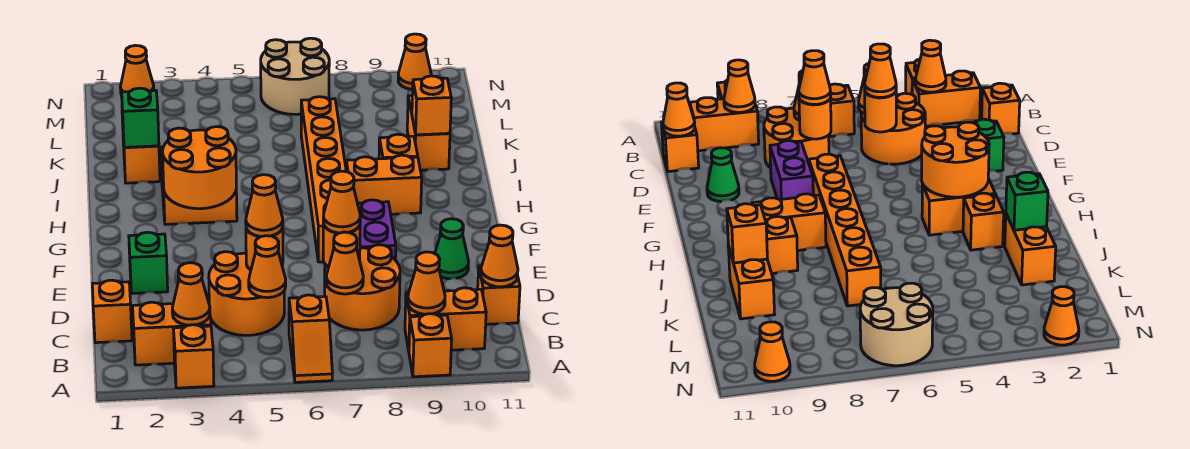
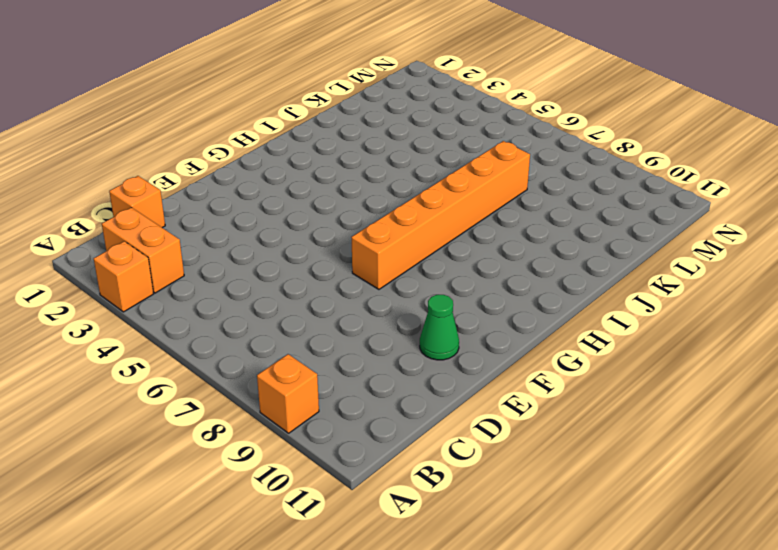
none -> orange 1x2 slope [289,295,332,382]
none -> orange 1x2 brick [405,288,486,350]
none -> orange 2x2 round brick [209,252,284,335]
none -> orange 2x2 round brick [325,245,400,330]

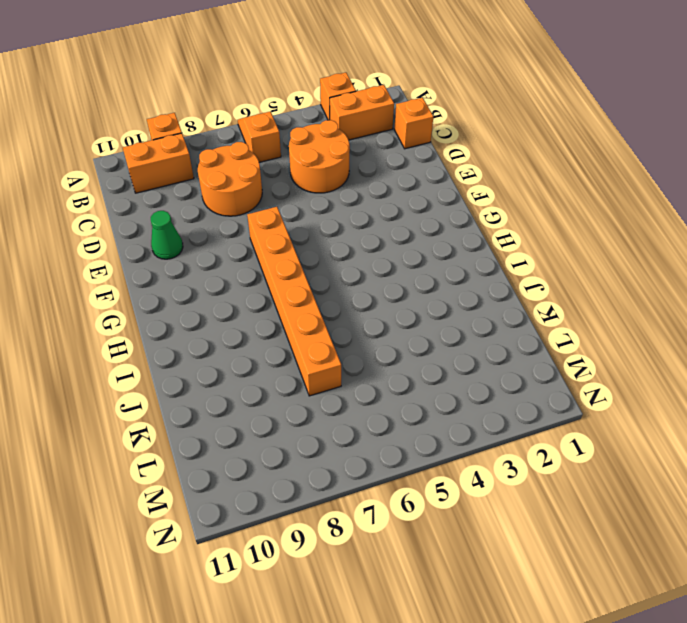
none -> orange 1x1 brick [478,266,520,324]
none -> green 1x1 brick [129,232,168,294]
none -> purple 1x2 brick [357,200,396,260]
none -> orange 1x2 brick [162,168,237,224]

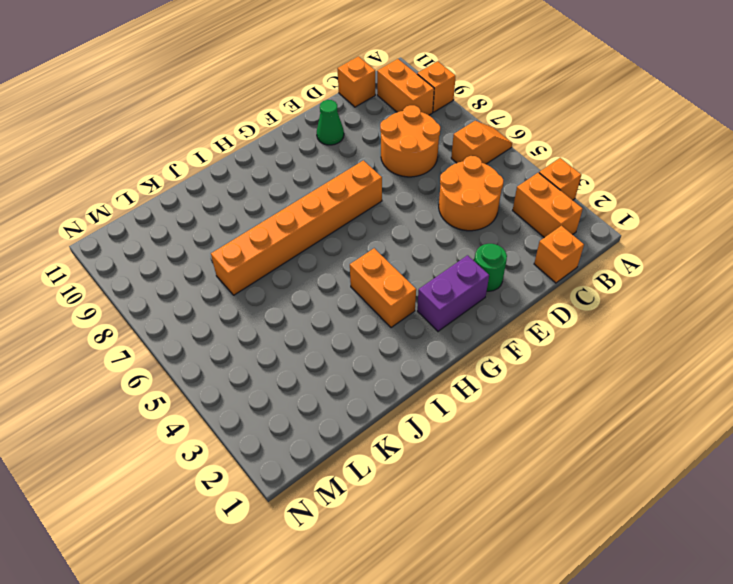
green 1x1 round brick [474,244,507,291] -> green 1x1 brick [129,232,168,294]
purple 1x2 brick [417,255,489,331] -> purple 1x2 brick moved to [357,200,396,260]
none -> orange 1x2 brick [346,155,422,214]
none -> orange 1x1 brick [963,193,1004,250]
none -> orange 1x1 brick [379,134,418,159]
none -> orange 1x2 brick [122,115,160,183]

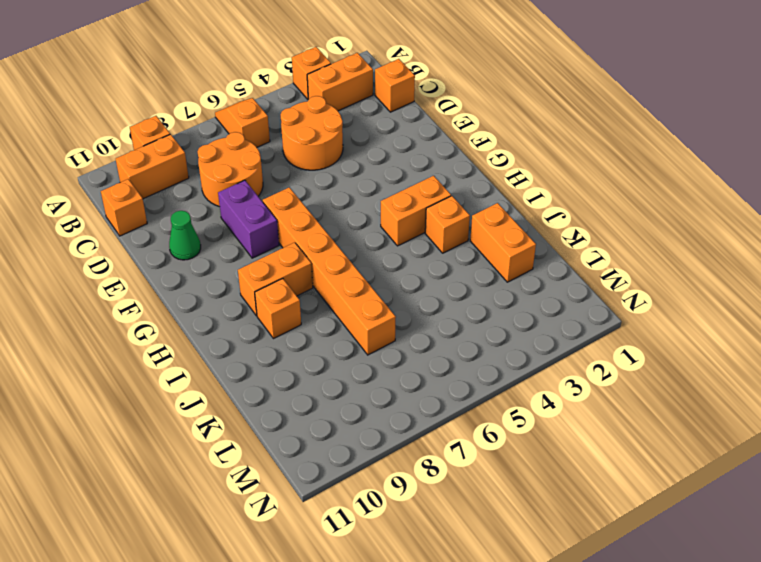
none -> green 1x1 brick [129,232,168,294]
none -> orange 1x2 brick [407,96,450,170]
none -> tan 2x2 round brick [261,38,329,114]
none -> orange 1x1 cone [120,45,154,95]

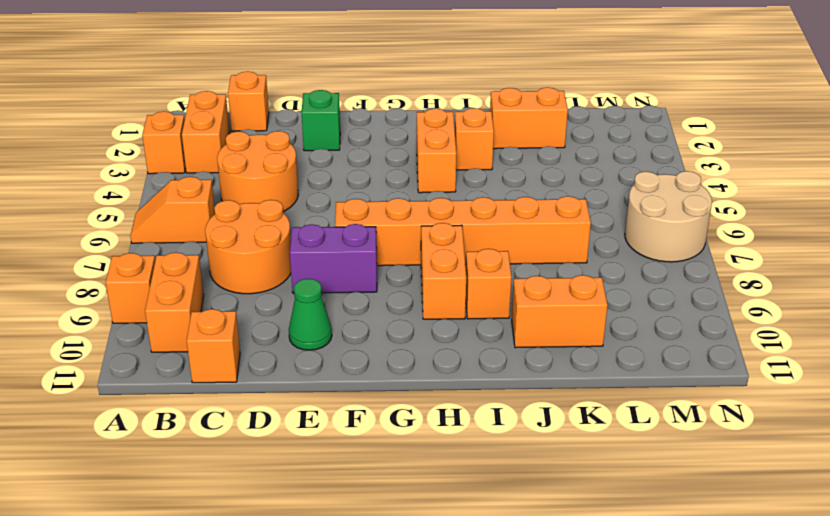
none -> orange 1x1 cone [120,45,154,95]
none -> orange 1x1 cone [398,34,431,89]
none -> orange 1x1 cone [172,263,210,325]
none -> orange 1x1 cone [408,252,445,314]

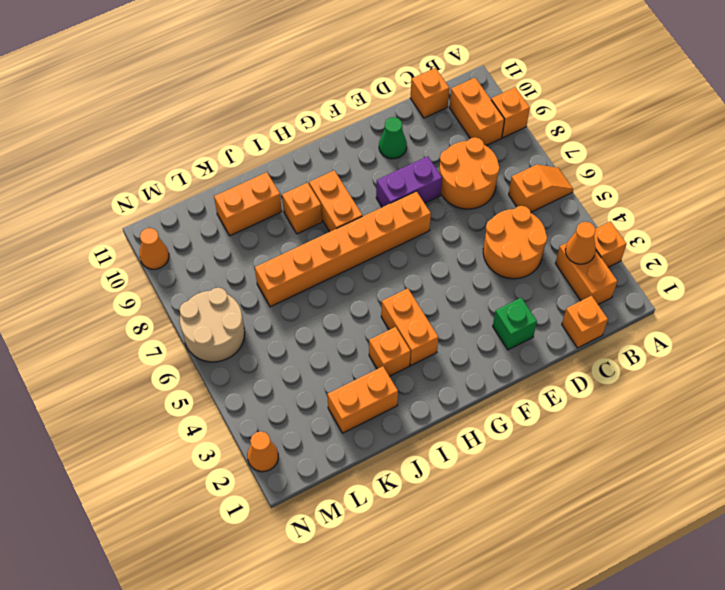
none -> orange 1x1 cone [408,252,445,314]
none -> orange 1x1 cone [249,236,286,298]
none -> orange 1x1 cone [326,232,363,294]
none -> orange 1x1 cone [481,225,518,287]

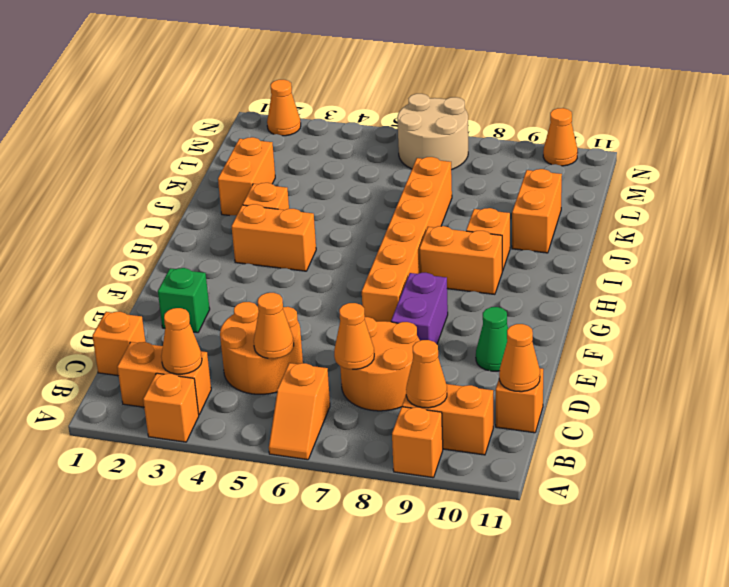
none -> orange 1x1 round brick [246,228,283,270]
none -> orange 1x1 round brick [323,224,360,267]
none -> orange 2x2 round brick [163,127,236,209]
none -> green 1x1 brick [122,88,159,147]

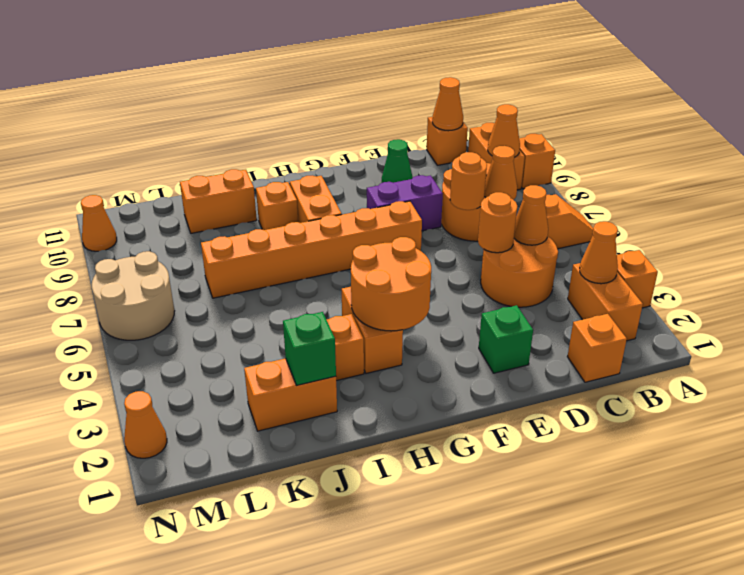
none -> orange 1x1 brick [412,76,451,135]
none -> orange 1x1 cone [246,175,283,236]
none -> orange 1x1 cone [323,171,360,233]

